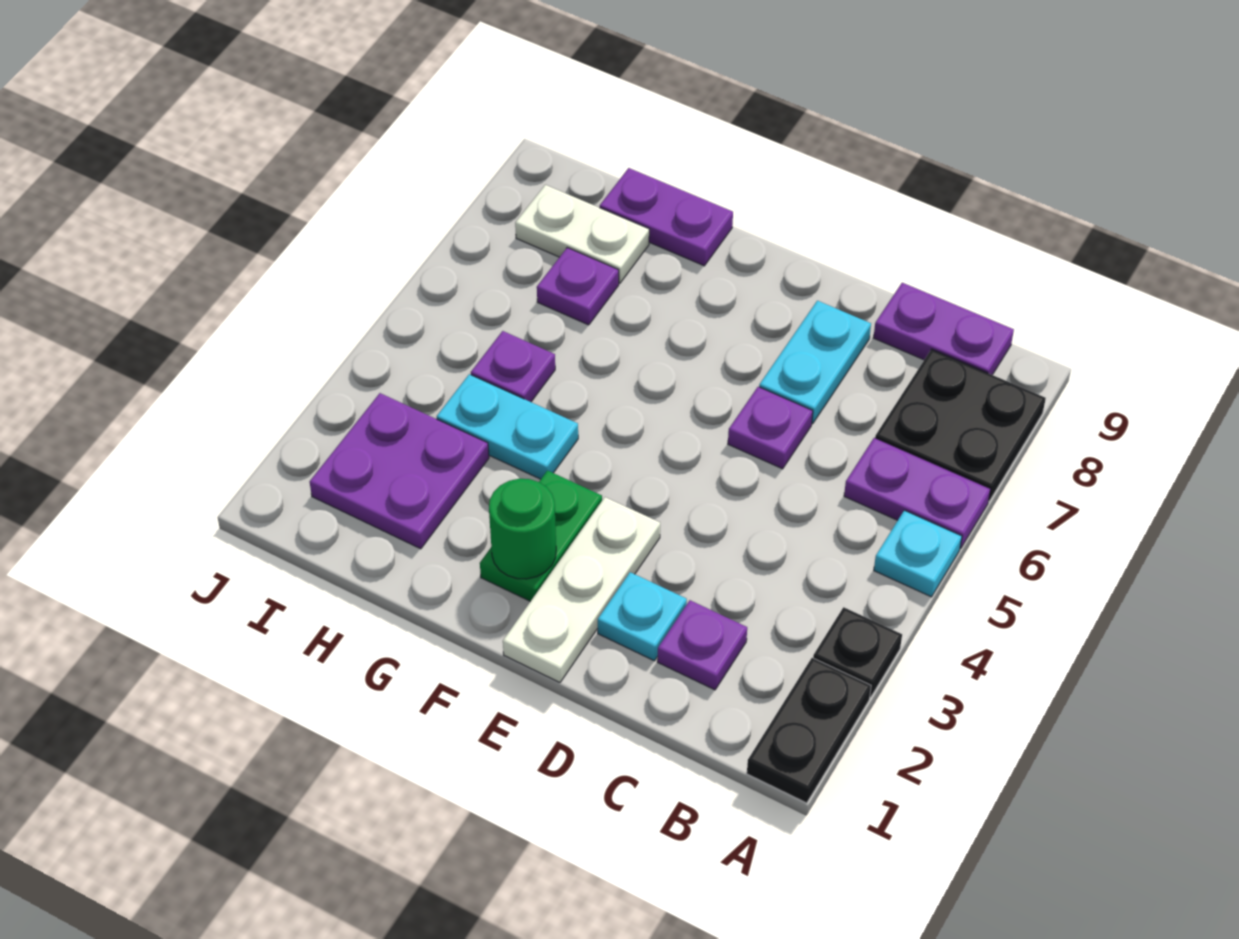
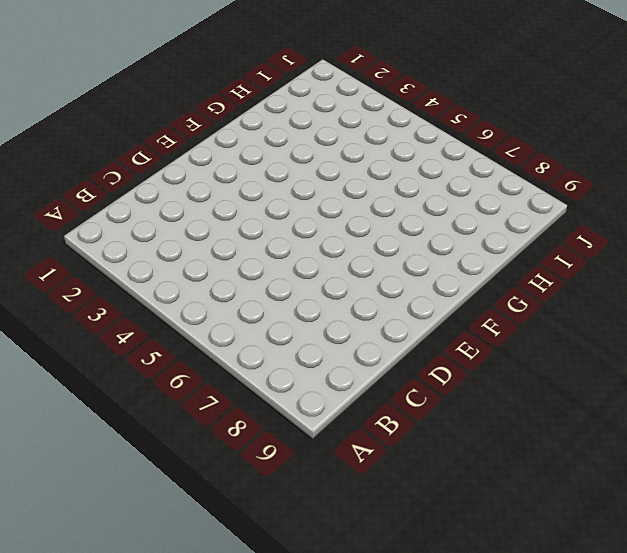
none -> black 1x2 plate [747,658,871,803]
none -> black 1x1 plate [813,607,902,697]
none -> cyan 1x1 plate [874,510,962,597]

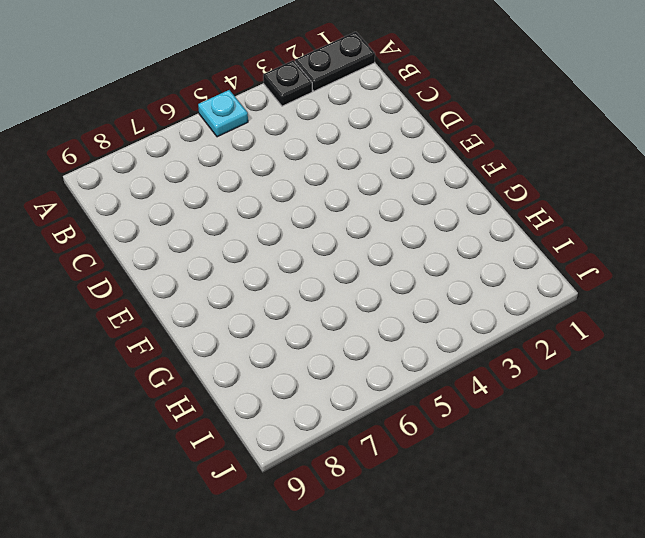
none -> purple 1x2 plate [844,438,990,549]
none -> black 2x2 plate [875,349,1046,501]
none -> purple 1x2 plate [874,283,1014,375]

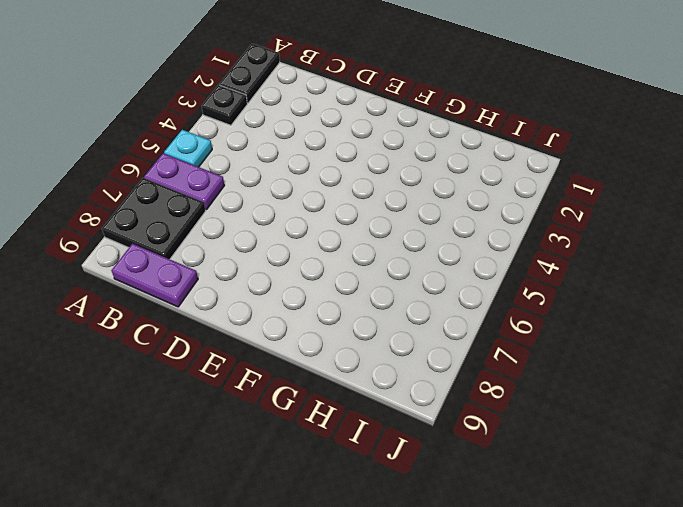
none -> purple 1x1 plate [657,600,747,690]
none -> cyan 1x1 plate [598,572,687,661]
none -> purple 1x1 plate [728,387,813,469]

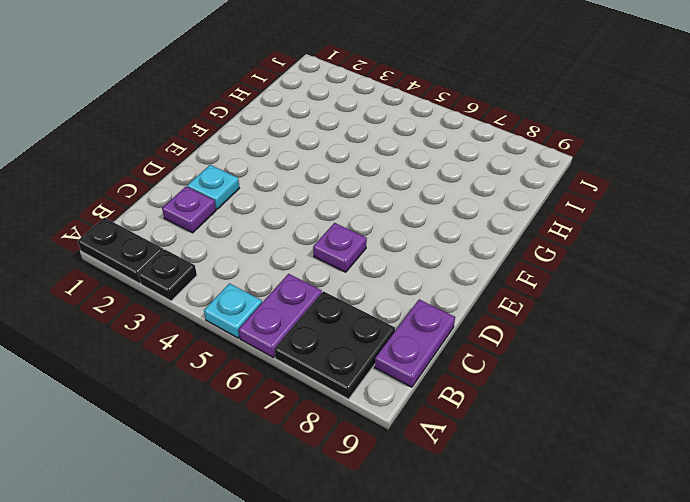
none -> cyan 1x2 plate [759,301,871,424]
none -> white 1x3 plate [503,497,660,683]
none -> green 1x2 plate [480,471,602,601]

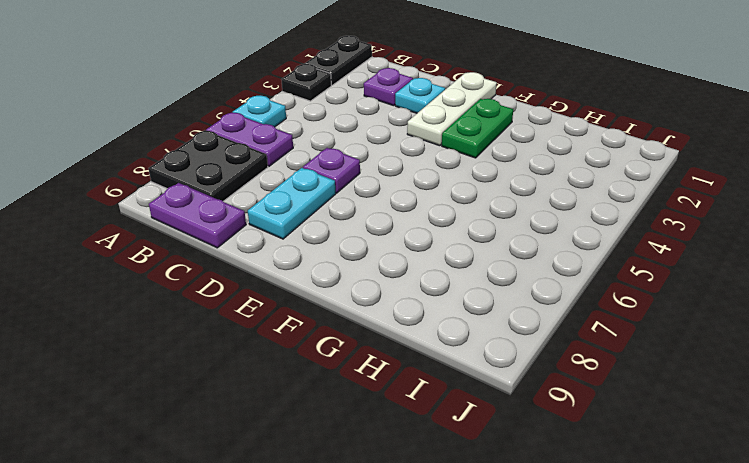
none -> cyan 1x2 plate [437,374,578,479]
none -> purple 1x2 plate [600,168,733,266]
none -> purple 2x2 plate [310,393,489,549]

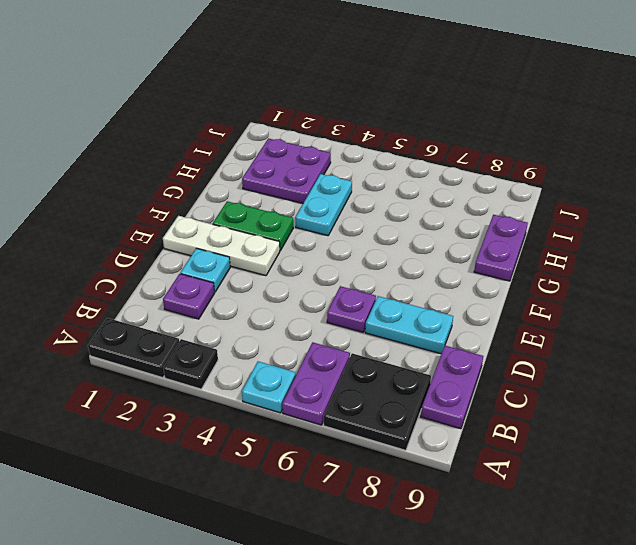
none -> purple 1x1 plate [471,331,555,402]
none -> purple 1x1 plate [537,248,619,325]
none -> white 1x2 plate [515,185,649,283]

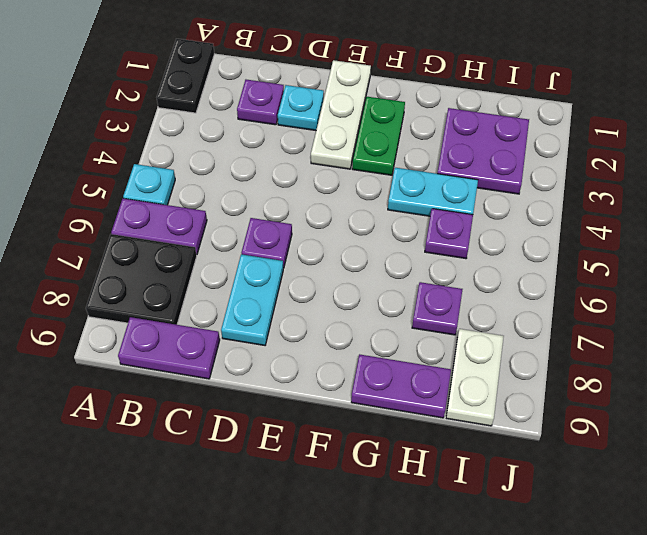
white 1x2 plate [446,329,504,426] -> white 1x2 plate turned to [515,185,649,283]
none -> black 1x1 plate [813,607,902,697]
none -> green 1x1 round brick [489,479,556,579]

